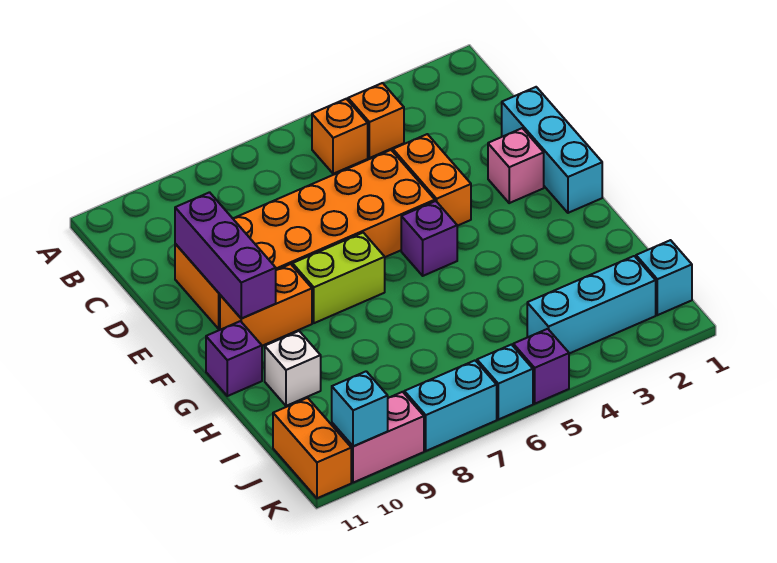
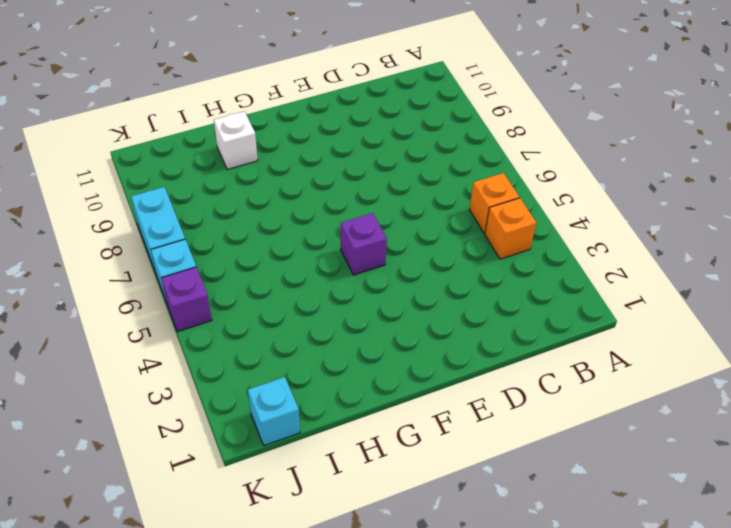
none -> cyan 1x3 brick [502,87,602,213]
none -> orange 1x2 brick [393,134,471,226]
none -> orange 2x6 brick [175,150,435,329]

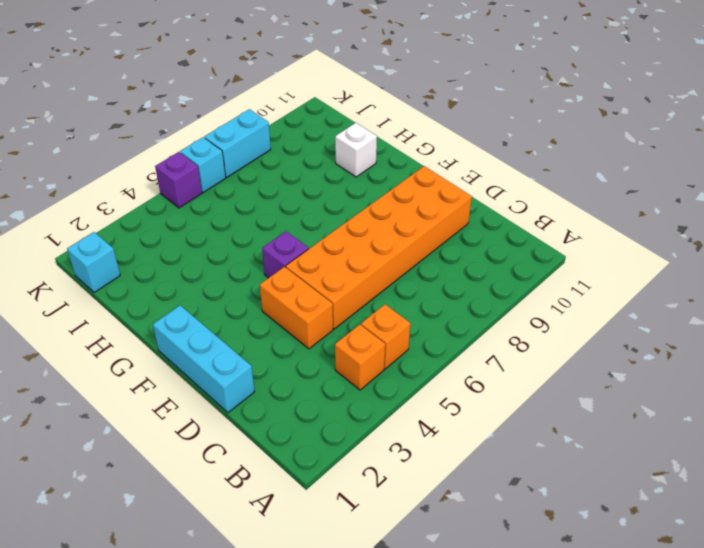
none -> pink 1x1 brick [488,128,544,203]
none -> lime 1x2 brick [292,233,385,323]
none -> orange 1x2 brick [220,264,312,346]

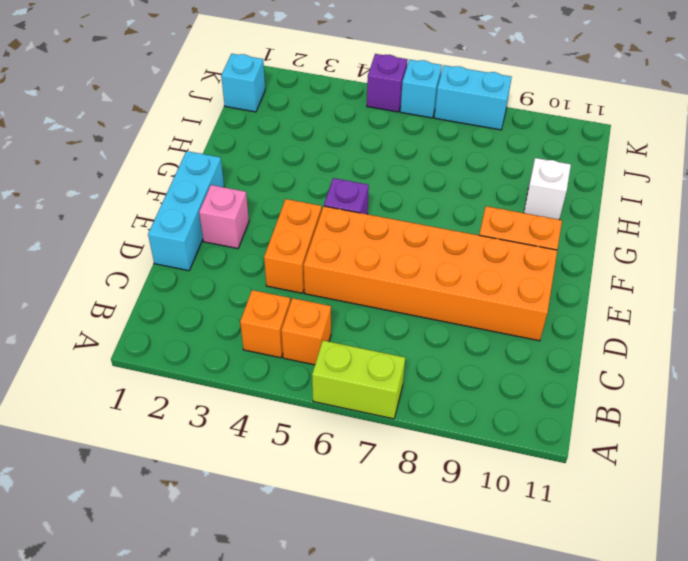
lime 1x2 brick [312,341,405,419] -> lime 1x2 brick moved to [292,233,385,323]
none -> purple 1x1 brick [206,321,262,396]
none -> cyan 1x3 brick [527,256,656,354]
none -> orange 1x2 brick [273,398,351,498]

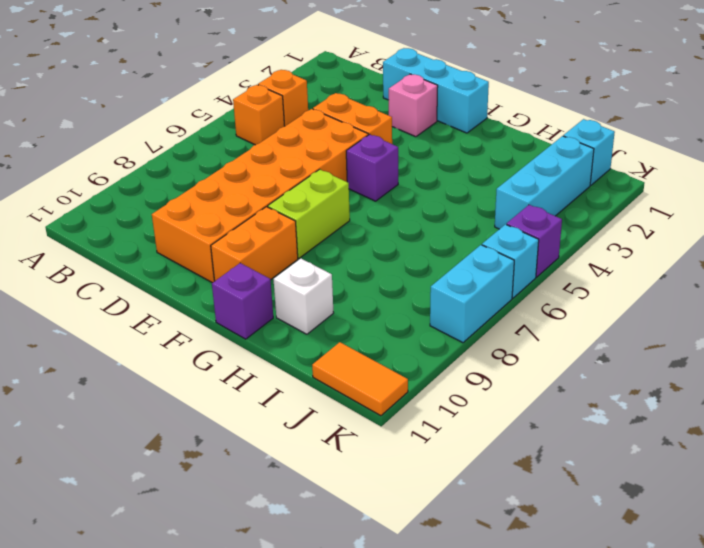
orange 1x2 tile [312,342,408,416] -> orange 1x2 brick [273,398,351,498]
none -> pink 1x2 brick [332,392,424,483]
none -> purple 1x3 brick [175,192,276,319]
none -> cyan 1x1 brick [332,371,388,446]

